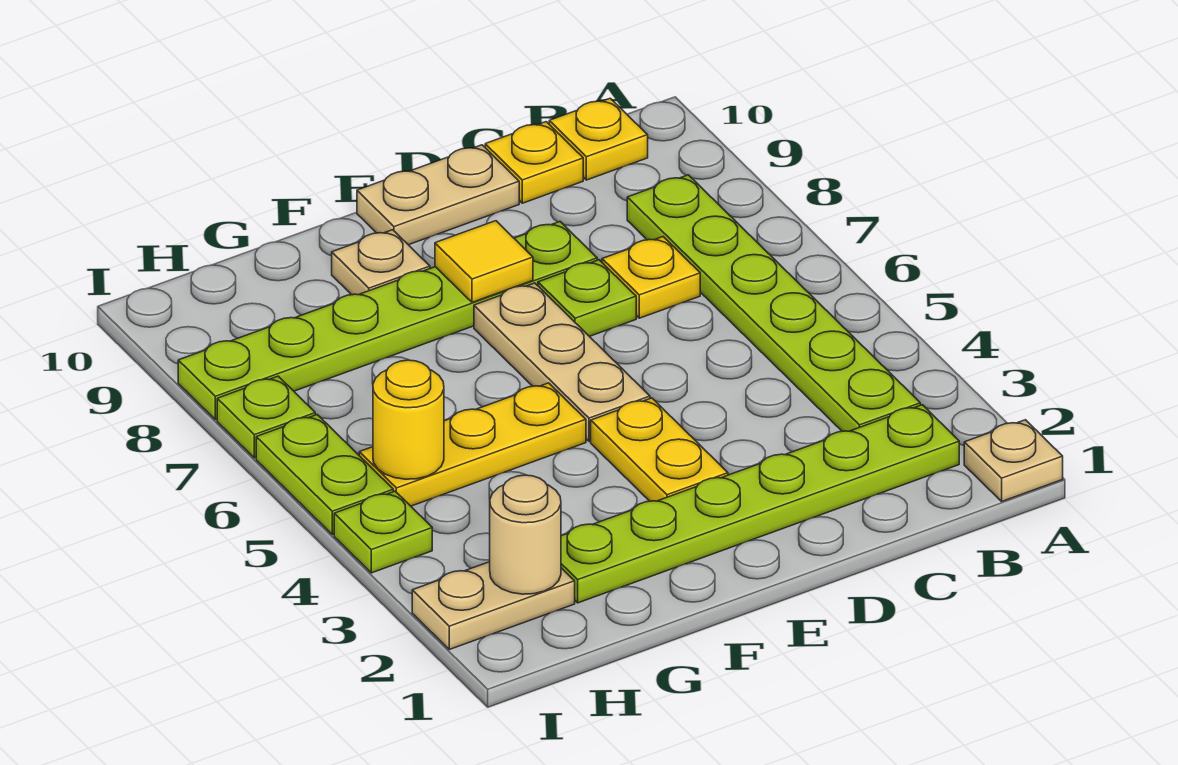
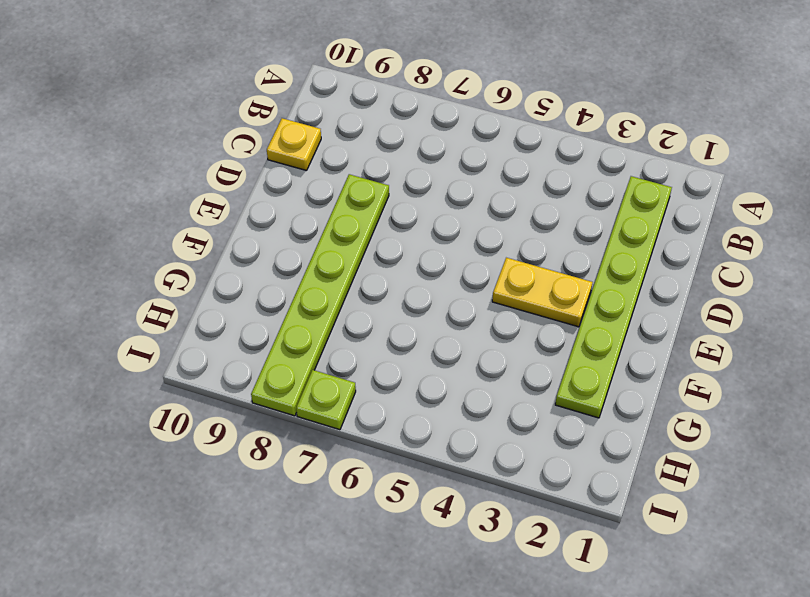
none -> tan 1x1 plate [964,420,1063,501]
none -> lime 1x6 plate [627,175,920,431]
none -> yellow 1x1 plate [549,98,648,180]

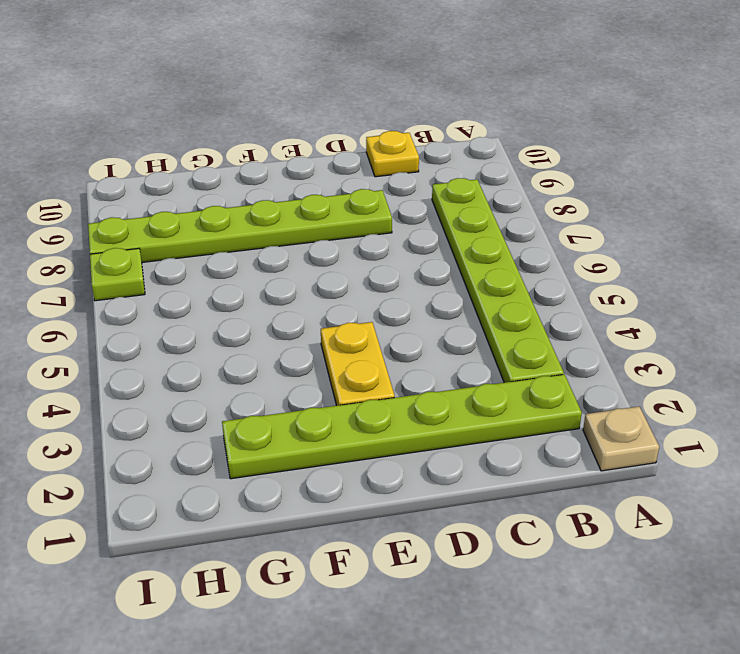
none -> yellow 1x1 plate [549,98,648,180]
none -> yellow 1x1 plate [602,237,700,318]
none -> lime 1x1 plate [538,260,636,336]

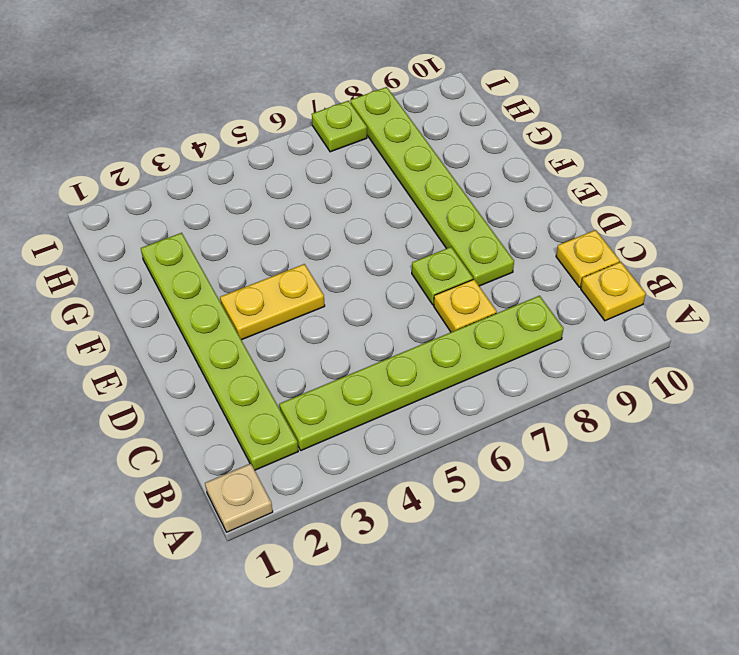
none -> tan 1x2 plate [357,145,519,245]
none -> tan 1x3 plate [474,283,650,441]
none -> yellow 1x3 plate [359,383,586,506]

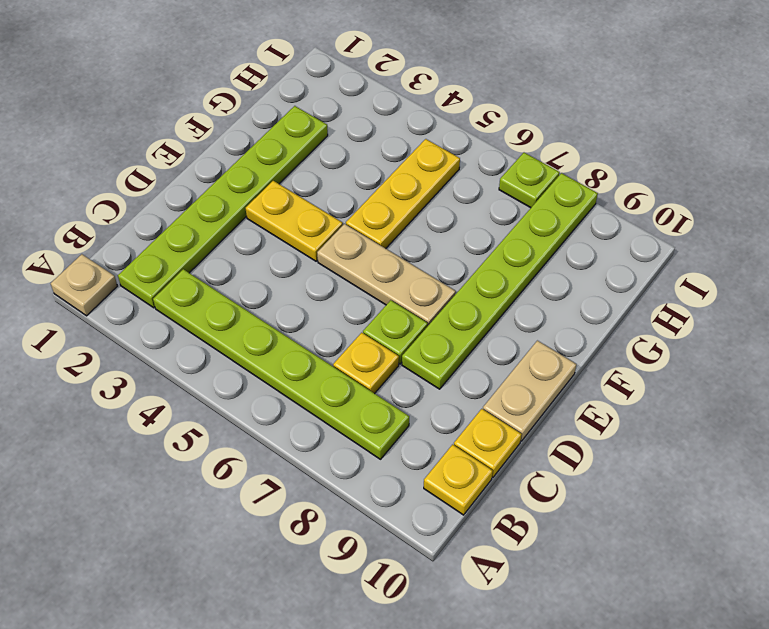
none -> tan 1x1 plate [332,230,430,295]
none -> tan 1x2 plate [412,562,575,649]
none -> lime 1x1 plate [334,491,432,573]

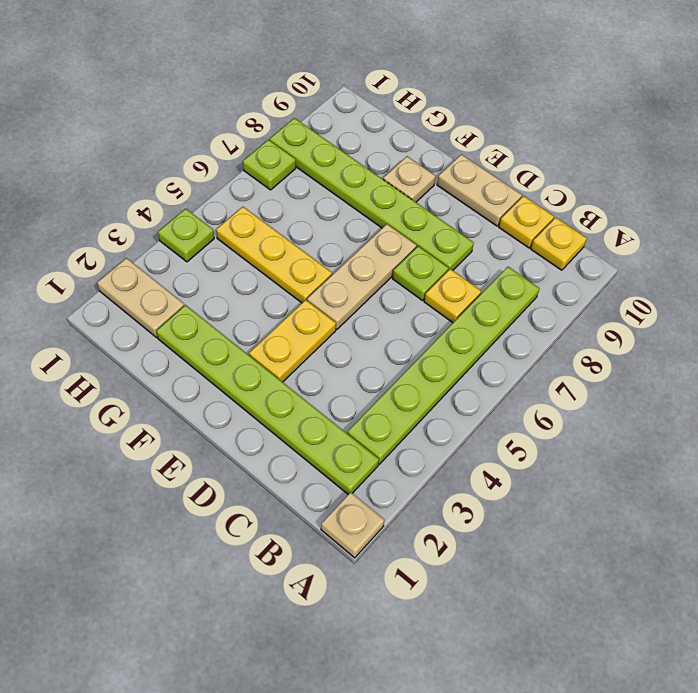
none -> lime 1x2 plate [256,415,393,535]
none -> yellow 1x1 tile [435,221,533,302]
none -> tan 1x1 round brick [490,475,561,594]

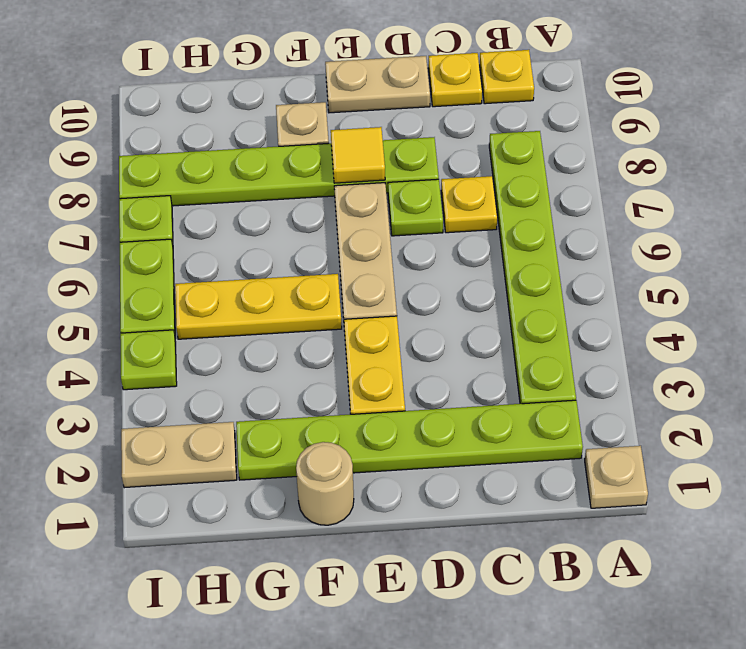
tan 1x1 round brick [296,442,354,525] -> tan 1x1 round brick moved to [490,475,561,594]
none -> yellow 1x1 round brick [373,360,444,479]

